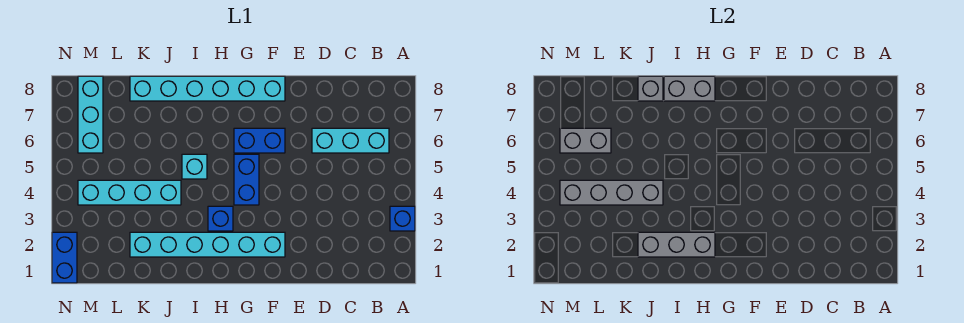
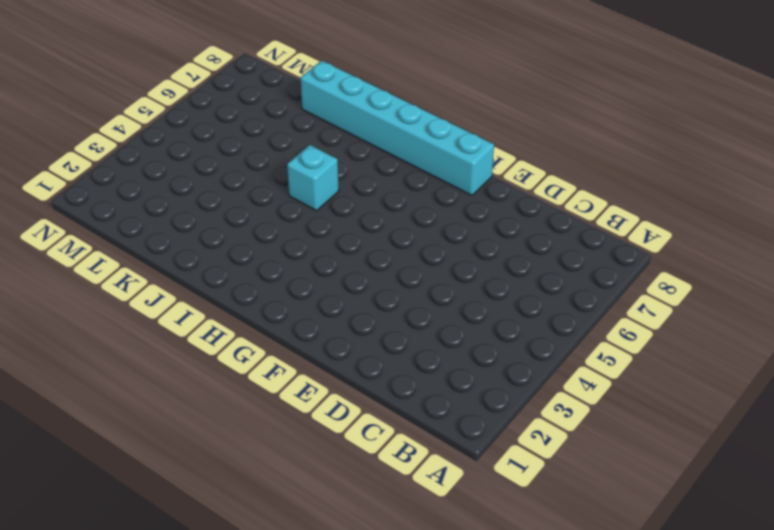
none -> blue 1x1 brick [390,206,415,231]
none -> cyan 1x3 brick [312,128,389,153]
none -> cyan 1x6 brick [130,232,285,257]

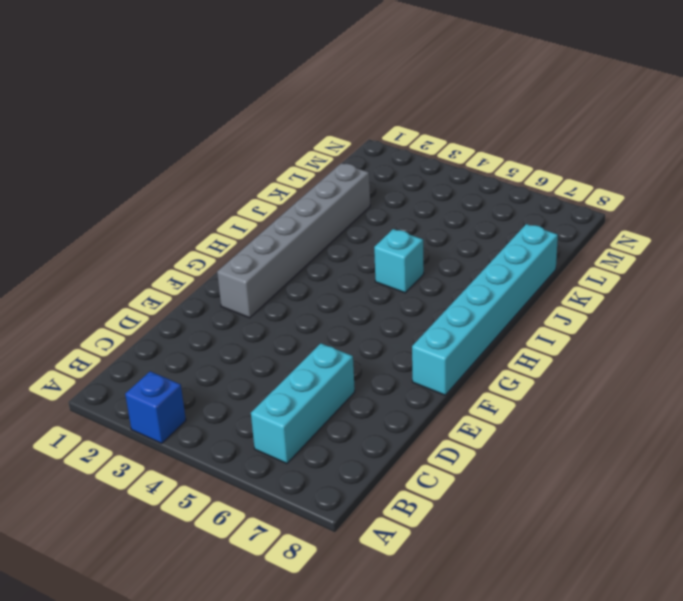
grey 1x6 brick [217,163,370,318] -> cyan 1x6 brick [130,232,285,257]
none -> blue 1x2 brick [234,128,285,153]
none -> blue 1x2 brick [234,154,259,205]
none -> blue 1x1 brick [208,206,233,231]

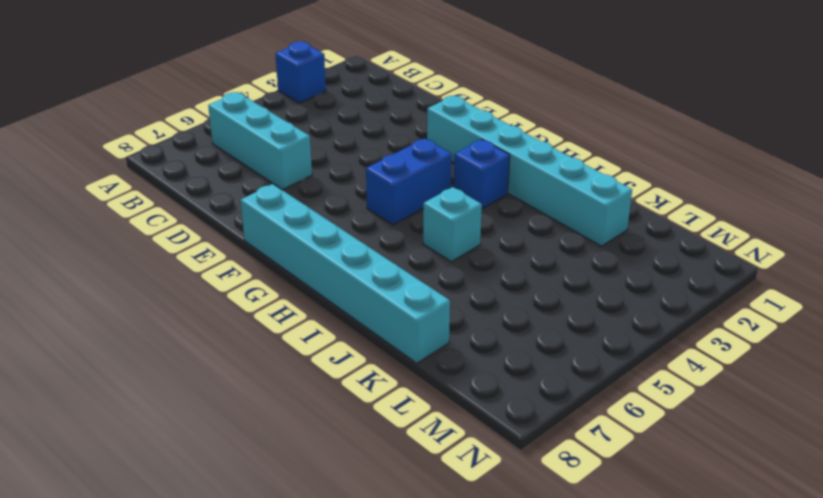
none -> blue 1x2 brick [234,128,285,153]
none -> cyan 1x4 brick [78,180,181,205]
none -> cyan 1x3 brick [78,76,103,153]

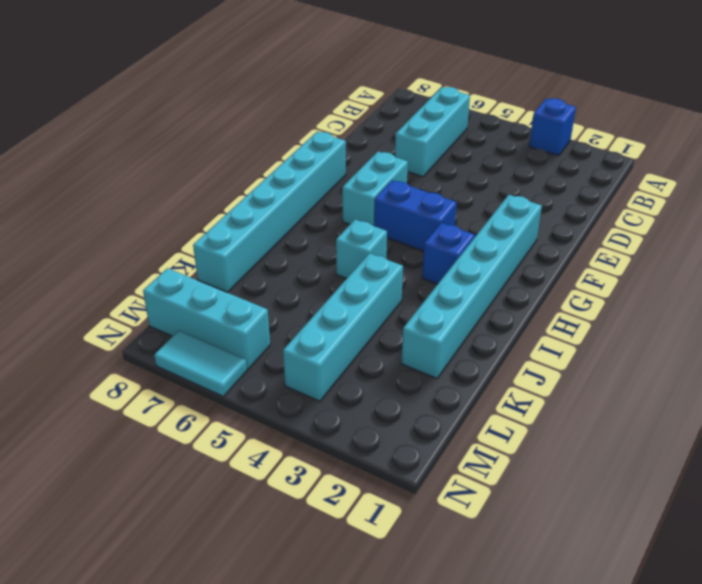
cyan 1x2 brick [342,152,408,226] -> blue 1x2 brick [234,128,285,153]
cyan 1x2 tile [154,331,247,396] -> none
none -> blue 1x2 brick [52,232,77,283]
none -> grey 1x3 brick [638,232,715,257]
none -> grey 1x2 brick [664,76,715,101]

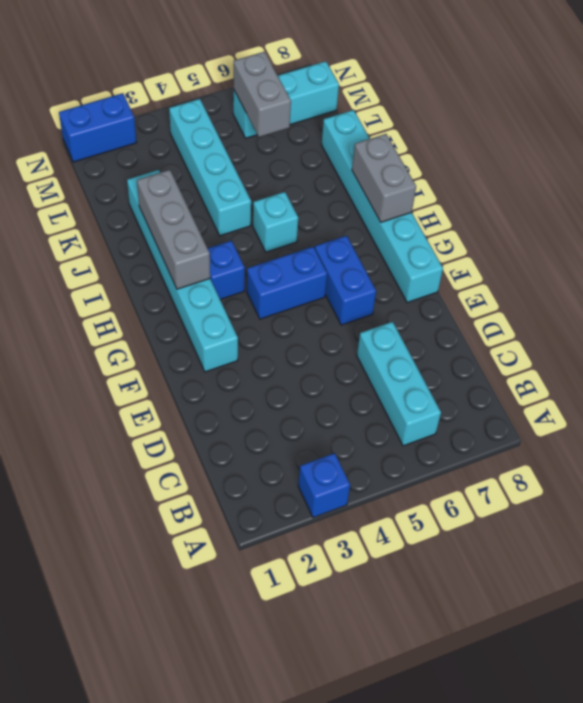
none -> grey 1x4 brick [560,180,663,205]
none -> grey 1x1 brick [638,76,663,101]

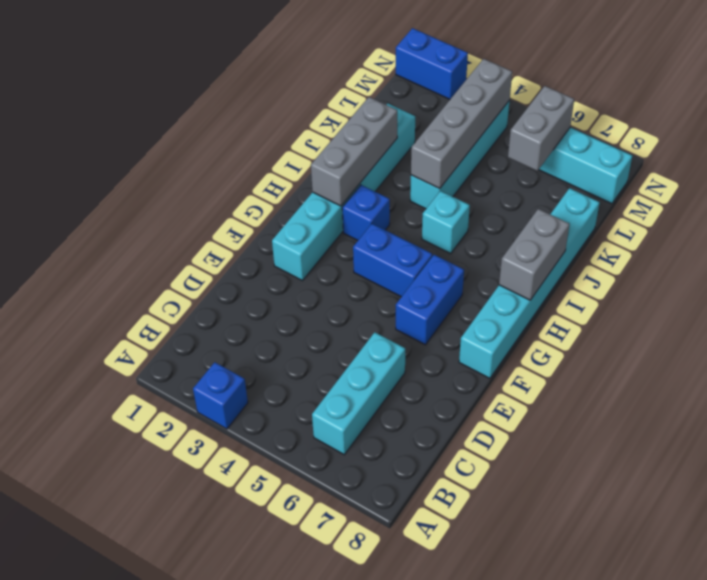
none -> grey 1x1 brick [638,76,663,101]

